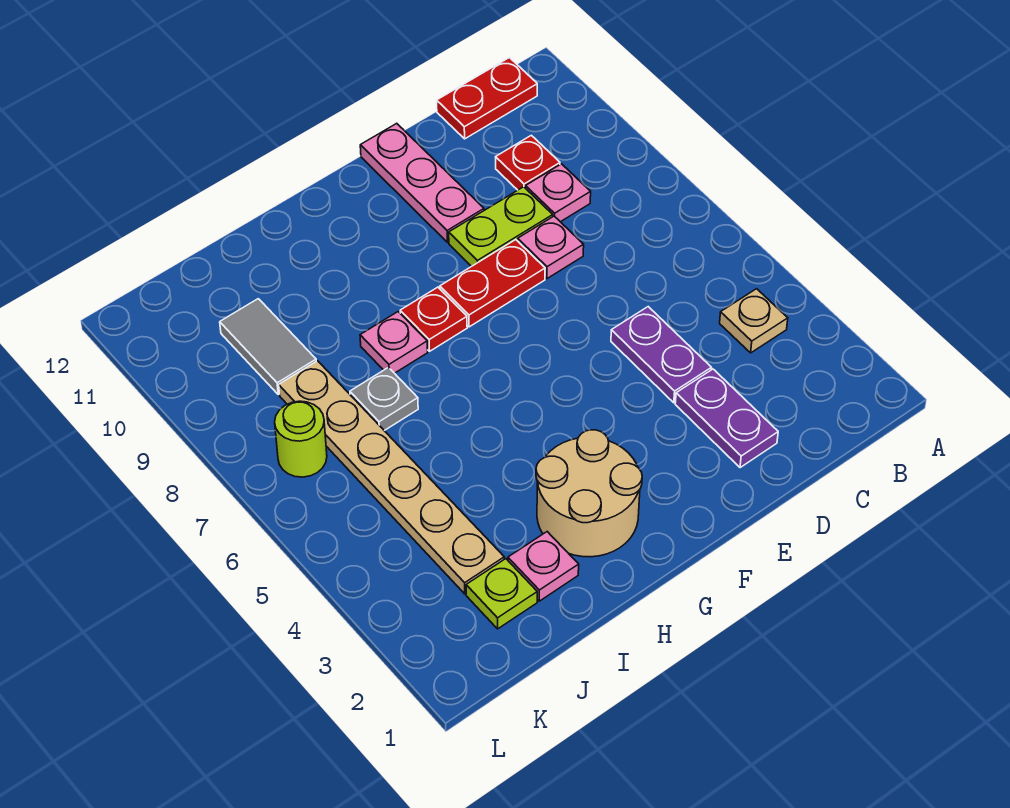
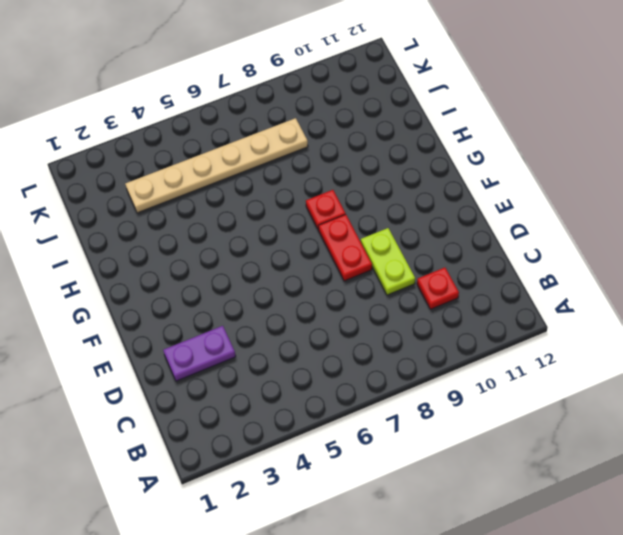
none -> tan 1x1 plate [720,289,788,353]
none -> red 1x2 plate [437,58,537,139]
none -> pink 1x1 plate [526,164,591,222]

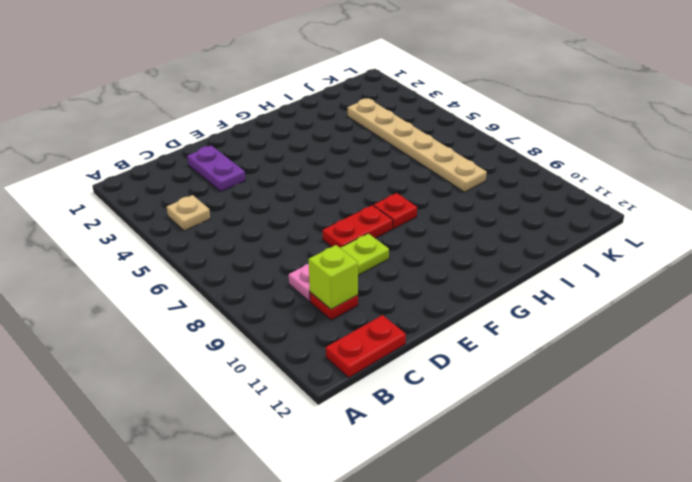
lime 1x1 brick [309,245,358,309] -> none
none -> purple 1x2 plate [611,307,711,403]
none -> pink 1x1 plate [518,216,584,279]
none -> pink 1x3 plate [360,123,484,242]

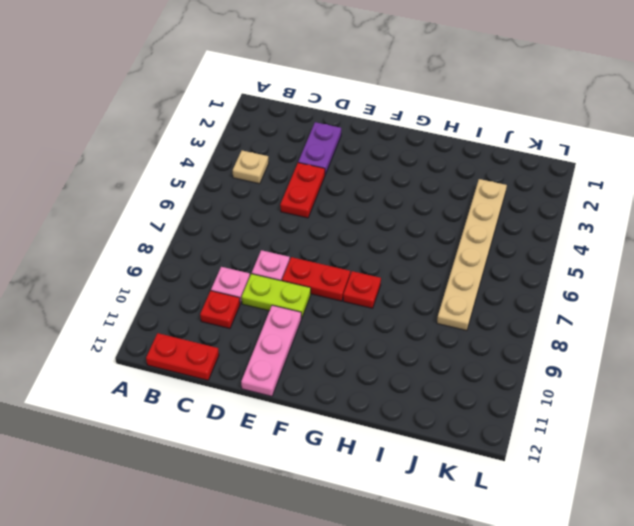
red 1x2 plate [280,163,325,218] -> purple 1x2 plate [611,307,711,403]
none -> tan 2x2 round brick [536,430,642,557]
none -> pink 1x1 plate [360,312,428,373]
none -> pink 1x1 plate [508,532,579,601]

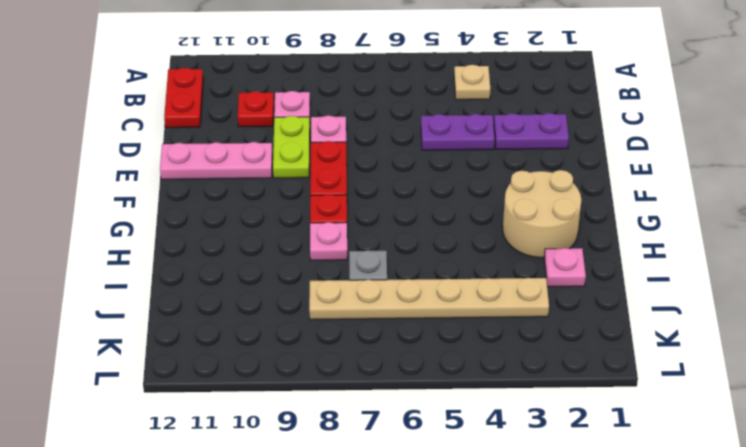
none -> lime 1x1 plate [466,559,537,629]
none -> grey 1x2 tile [220,299,316,394]
none -> lime 1x1 round brick [275,401,327,477]

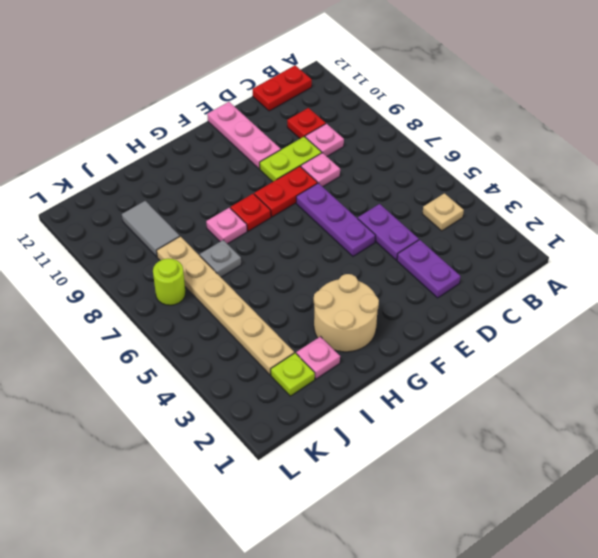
purple 1x3 plate [296,183,375,256] -> none

